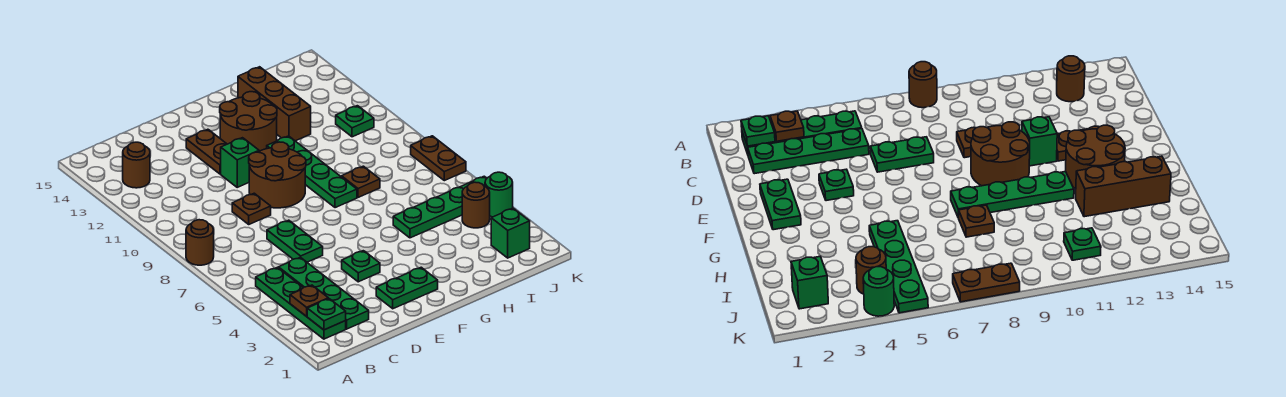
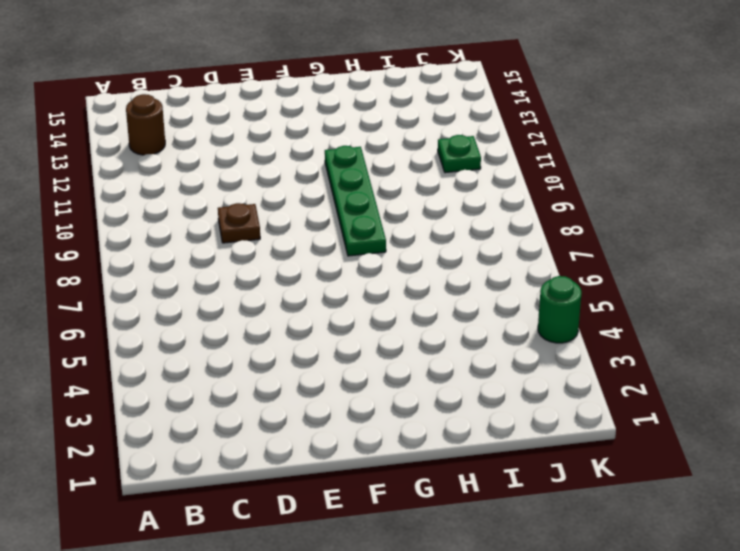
none -> brown 1x1 round brick [186,220,214,265]
none -> green 1x4 plate [256,267,346,339]
none -> green 1x4 plate [279,257,369,329]

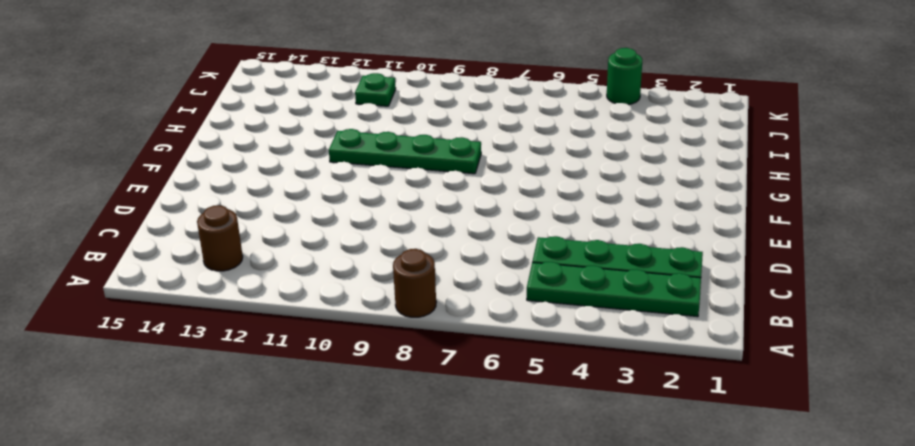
none -> green 1x2 plate [267,220,323,262]
none -> brown 1x1 plate [232,193,271,224]
none -> green 1x2 plate [376,267,438,309]

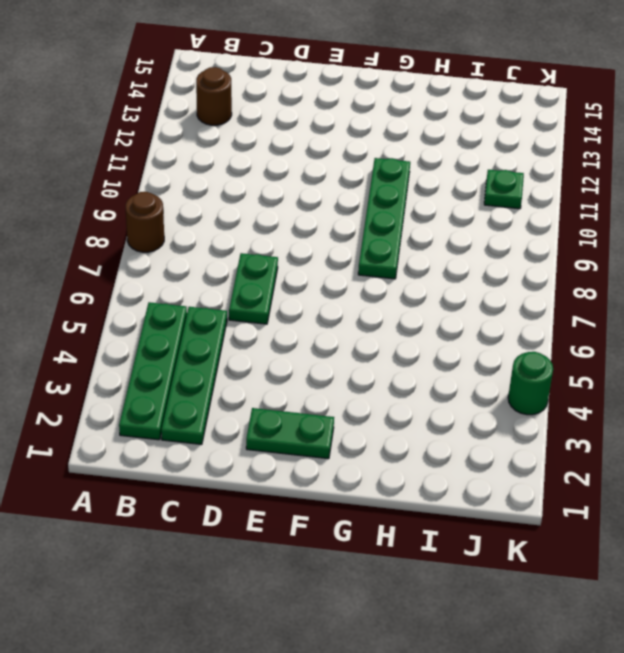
none -> brown 1x1 plate [232,193,271,224]
none -> green 1x1 plate [342,251,380,282]
none -> brown 2x2 round brick [249,142,306,208]

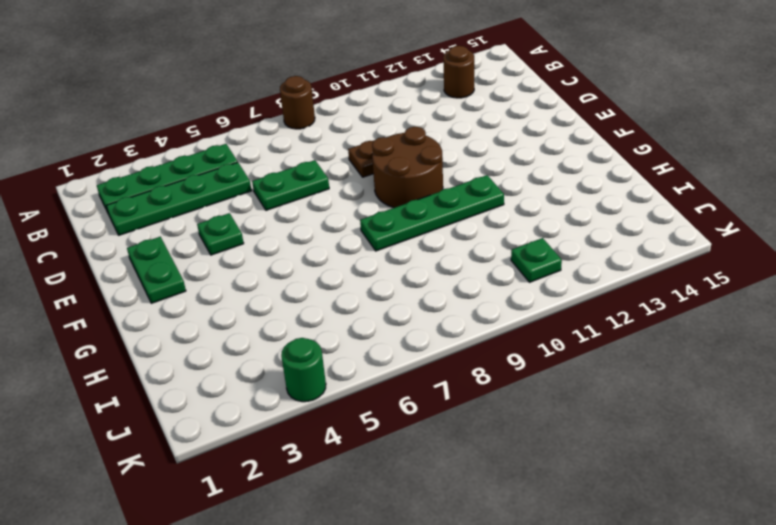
none -> green 1x1 brick [221,138,259,187]
none -> brown 1x2 plate [186,129,227,174]
none -> brown 2x2 round brick [220,92,277,151]

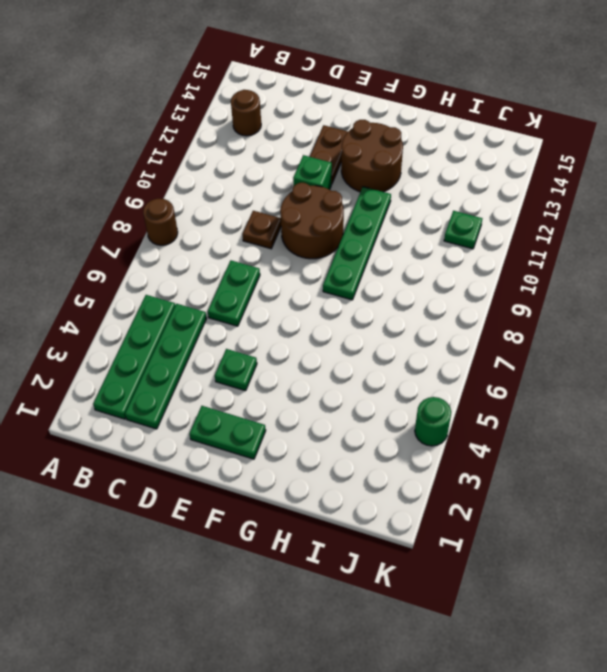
none -> green 1x4 plate [393,176,487,238]
none -> brown 1x1 plate [342,166,380,197]
none -> brown 1x3 brick [238,67,311,141]

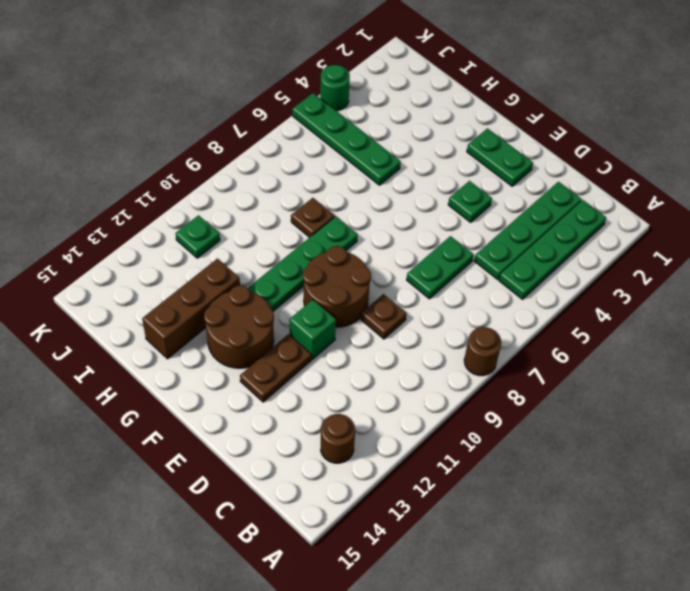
none -> green 1x1 brick [491,208,530,258]
none -> brown 1x1 round brick [462,182,490,228]
none -> brown 1x2 plate [411,136,466,181]

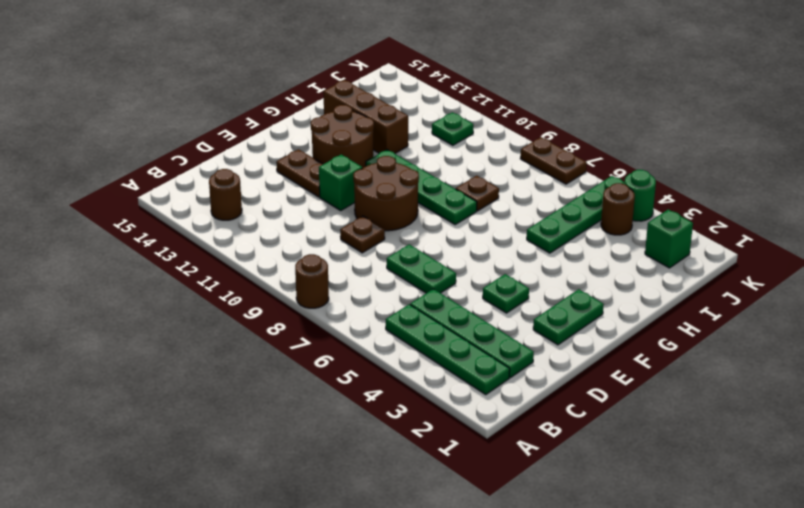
none -> green 1x1 plate [307,299,346,330]
none -> brown 1x1 plate [290,285,328,316]

